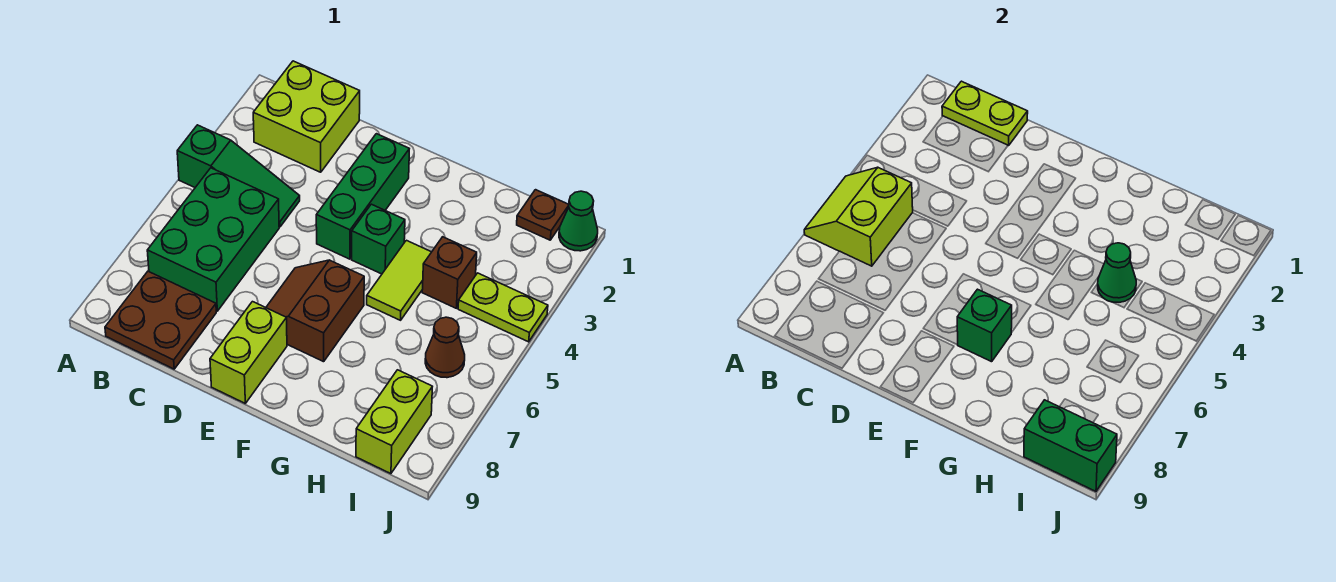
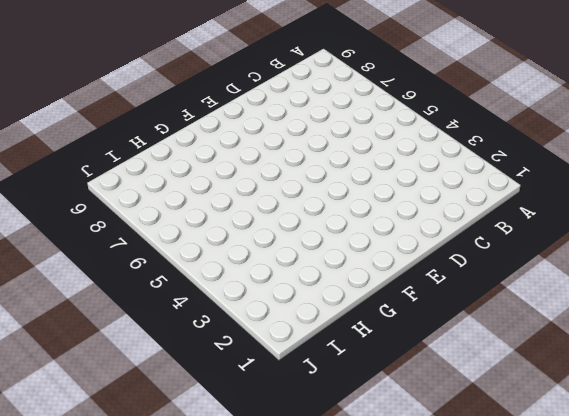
none -> green 1x3 slope [177,125,300,227]
none -> lime 2x2 brick [253,61,360,172]
none -> green 2x3 brick [147,168,279,311]

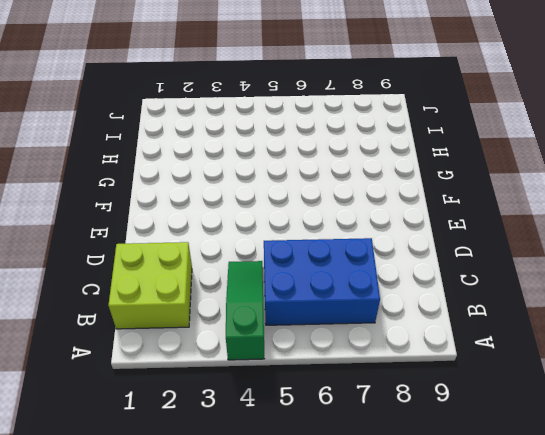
blue 2x3 brick [264,238,380,325] -> green 2x3 brick [147,168,279,311]
none -> brown 2x2 plate [105,271,216,369]
none -> green 1x3 brick [316,134,409,259]
none -> brown 2x2 slope [266,260,364,362]

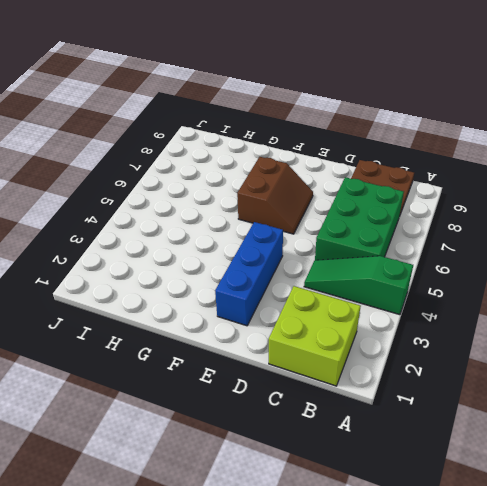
blue 1x3 brick [215,222,283,326] -> green 1x3 brick [316,134,409,259]
none -> lime 1x2 brick [210,302,287,403]
none -> green 1x1 brick [352,204,405,274]
none -> lime 1x2 tile [367,240,431,320]

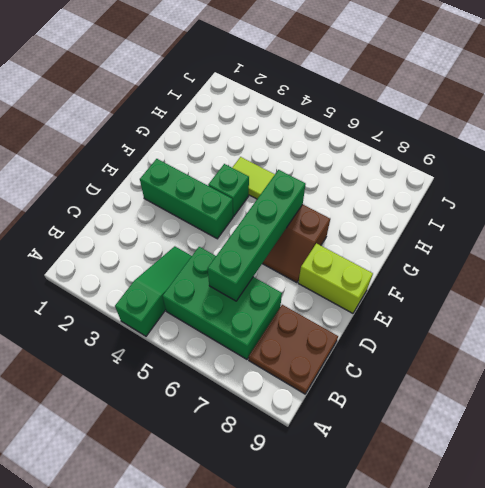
green 1x4 brick [208,170,306,301] -> none
none -> lime 2x2 brick [253,61,360,172]
none -> brown 1x1 brick [422,237,477,308]
none -> brown 1x1 plate [517,190,569,240]

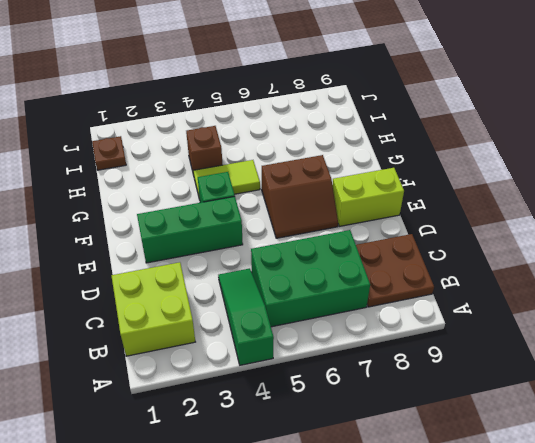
none -> lime 1x2 plate [458,273,548,342]
none -> brown 1x1 cone [425,317,465,378]
none -> lime 1x2 brick [356,370,432,474]

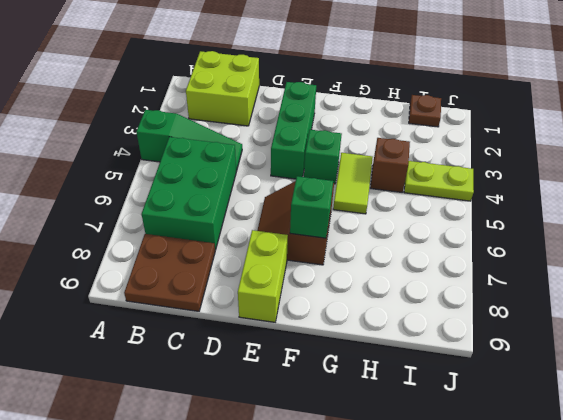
none -> brown 1x1 cone [425,317,465,378]
none -> lime 1x2 brick [356,370,432,474]
none -> green 1x1 cone [559,191,598,251]

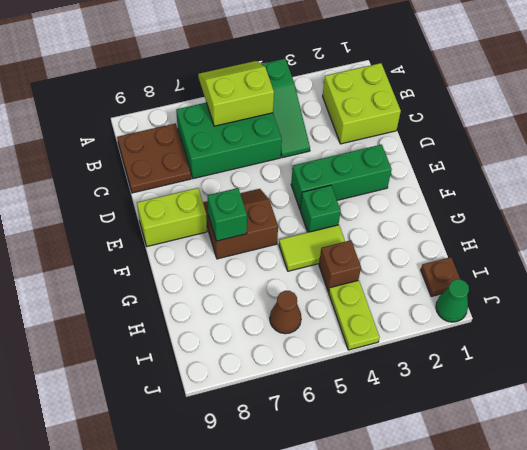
none -> lime 1x2 brick [356,370,432,474]
none -> lime 1x2 plate [942,81,1028,146]
none -> green 1x1 cone [1098,243,1136,302]

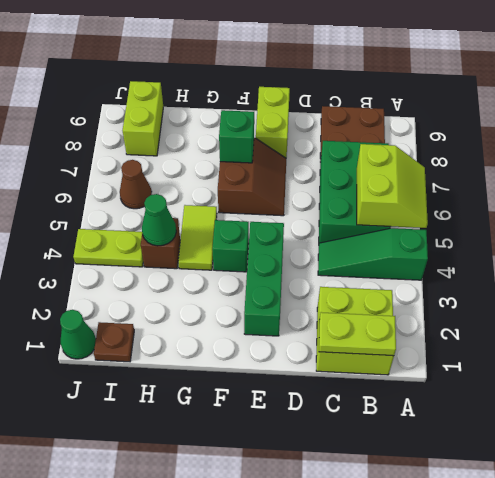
none -> green 1x2 brick [1024,400,1117,491]

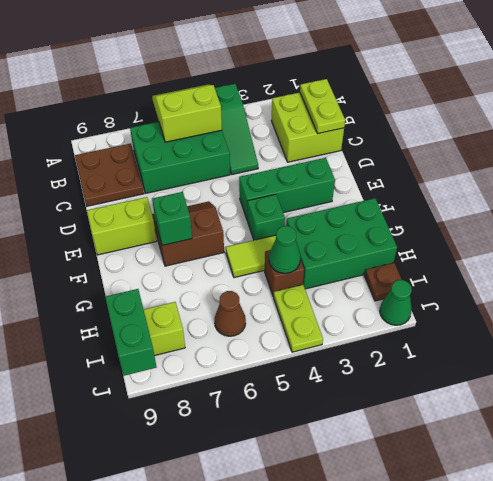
green 2x3 brick [286,198,397,289] -> none

